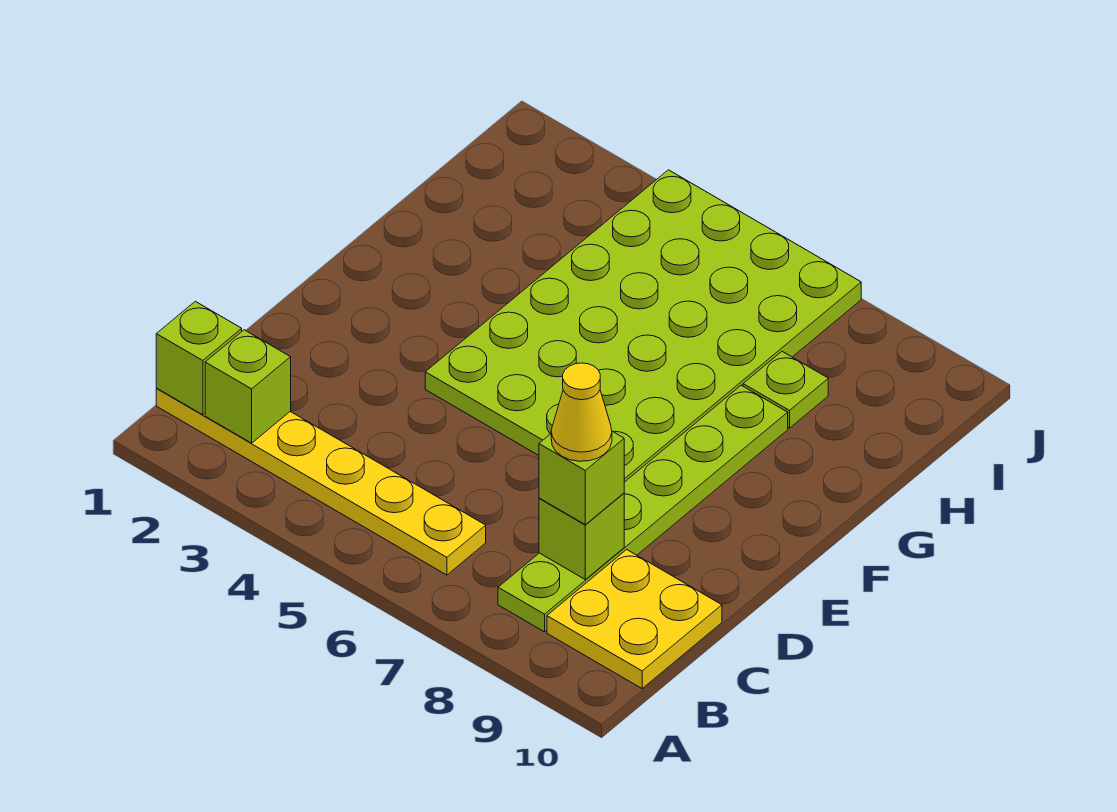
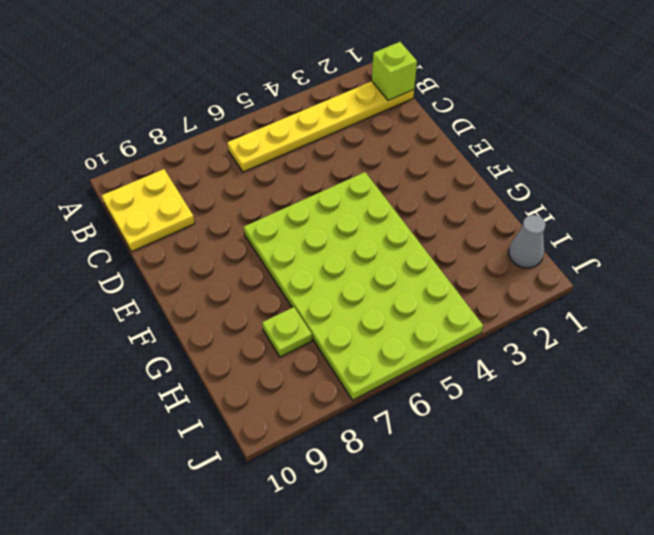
grey 1x1 cone [509,215,546,268] -> none
none -> lime 1x6 plate [498,385,788,632]
none -> lime 1x1 brick [205,330,291,443]

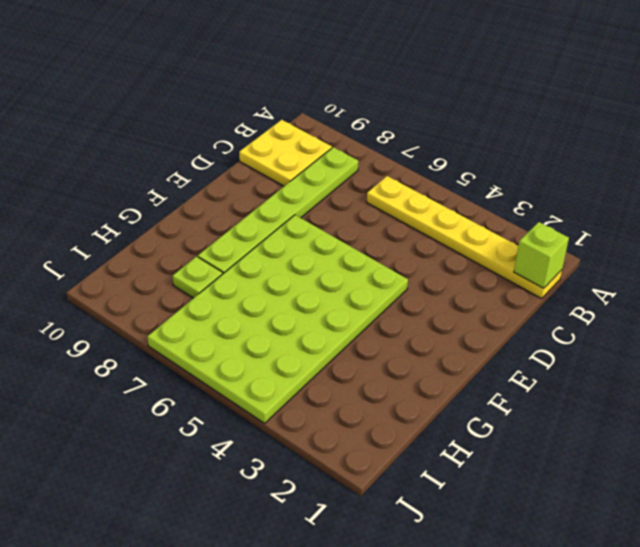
none -> lime 1x1 brick [205,330,291,443]
none -> lime 1x1 brick [539,493,624,579]

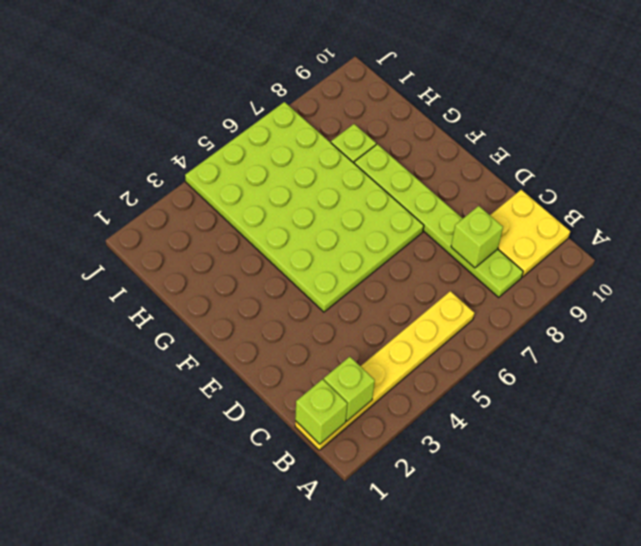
none -> lime 1x1 brick [539,431,624,525]
none -> yellow 1x1 cone [551,363,612,461]

